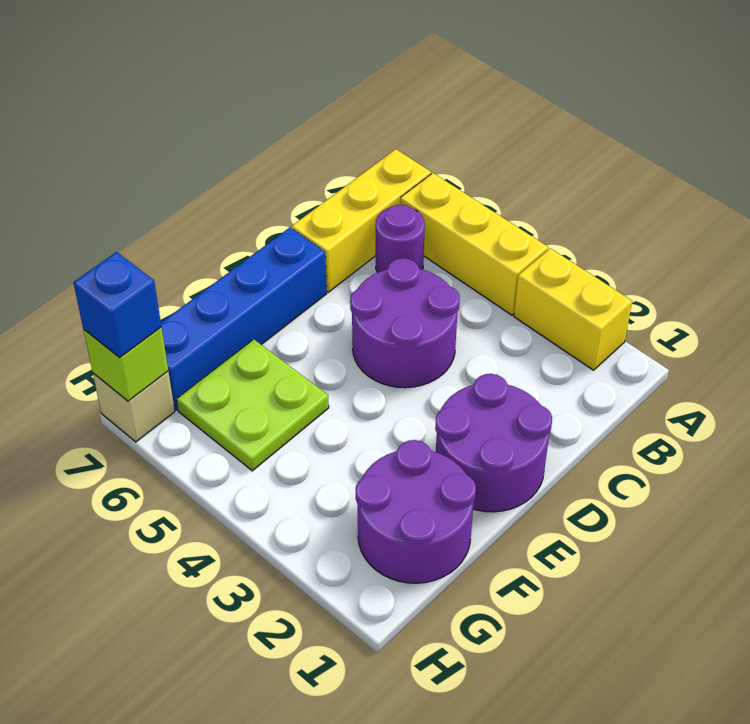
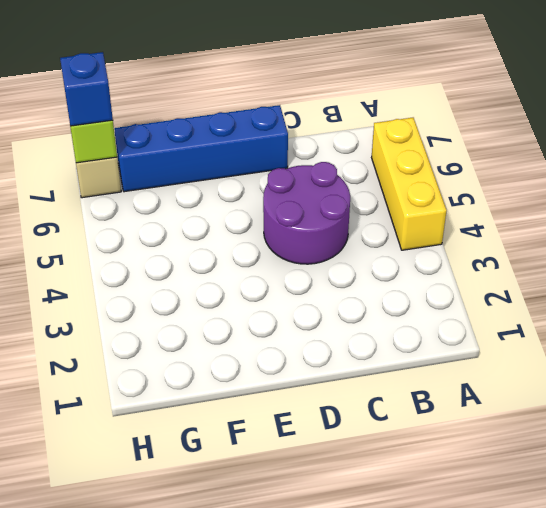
none -> yellow 1x2 brick [514,248,632,370]
none -> yellow 1x3 brick [292,149,431,292]
none -> purple 1x1 round brick [376,205,425,272]

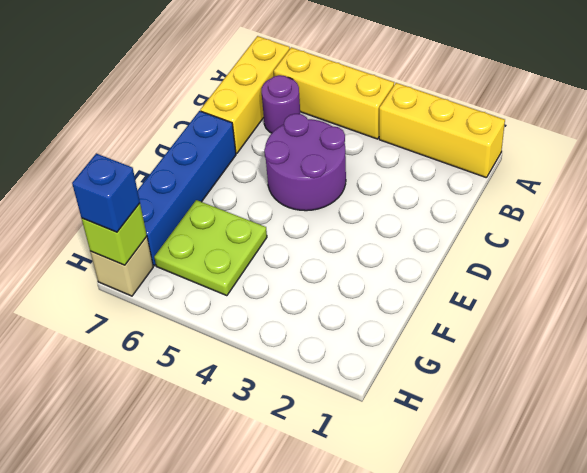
yellow 1x3 brick [379,83,505,178] -> yellow 1x2 brick [514,248,632,370]
none -> purple 2x2 round brick [435,374,552,512]
none -> purple 2x2 round brick [356,440,476,583]

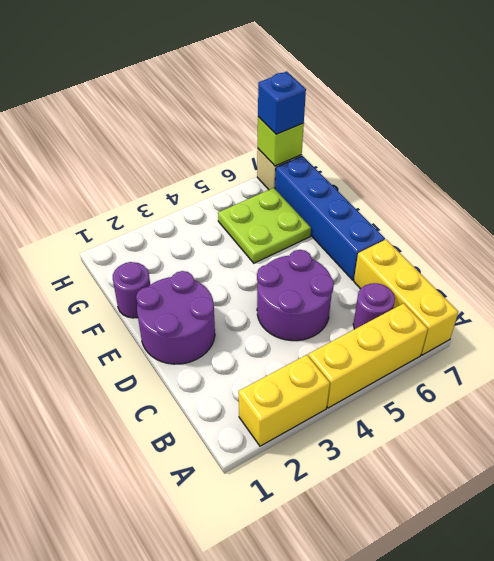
purple 1x1 round brick [113,262,150,318] -> purple 2x2 round brick [356,440,476,583]

